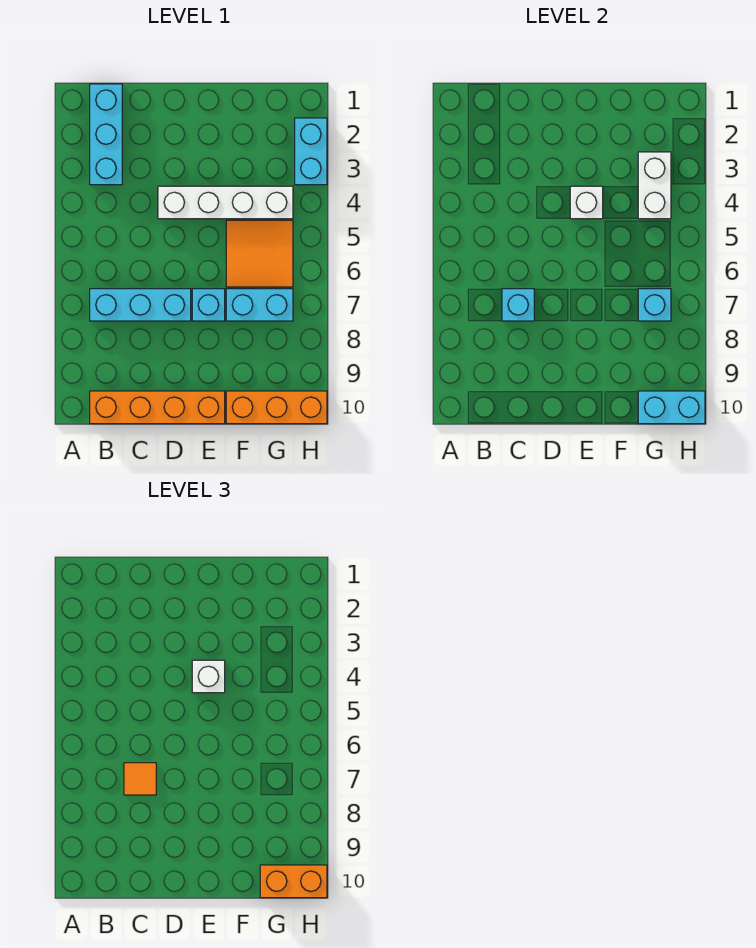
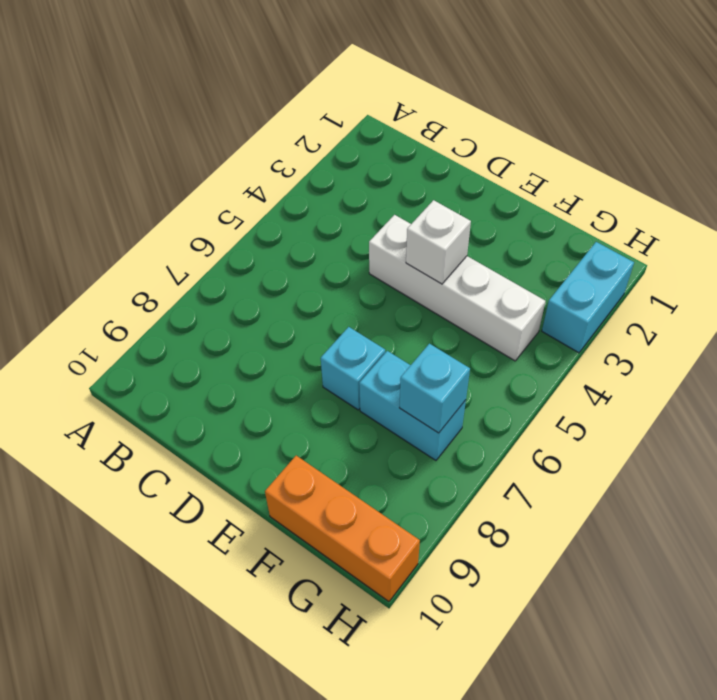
none -> cyan 1x3 brick [90,84,122,185]
none -> cyan 1x3 brick [90,289,191,321]
none -> orange 1x4 brick [90,391,225,424]

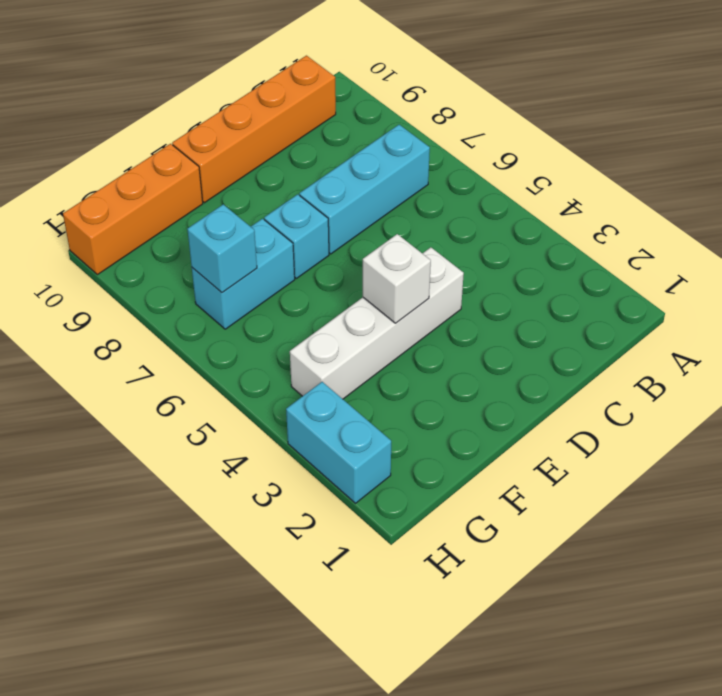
none -> cyan 1x3 brick [90,84,122,185]
none -> orange 2x2 tile [226,220,293,287]
none -> cyan 1x1 brick [502,289,534,321]

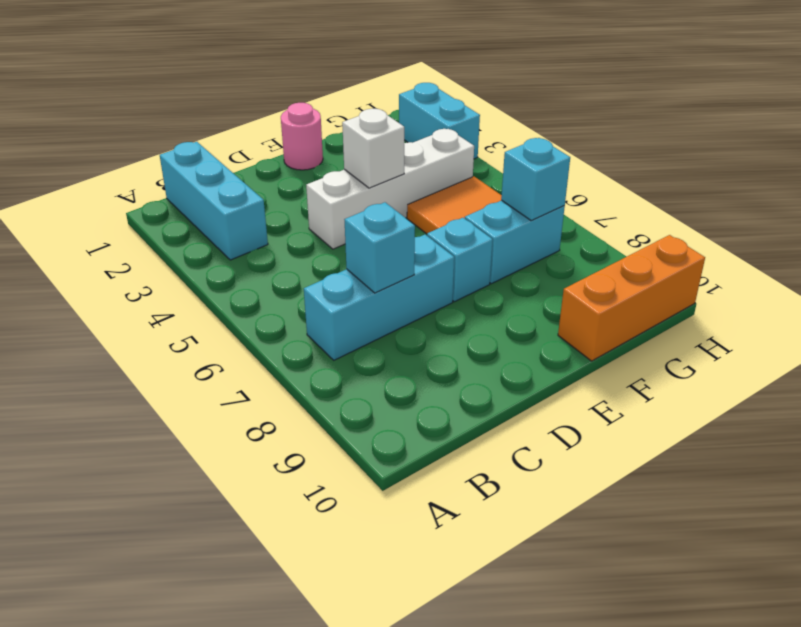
pink 1x1 round brick [281,103,323,170] -> none
none -> orange 1x4 brick [90,391,225,424]
none -> white 1x2 brick [638,152,671,219]
none -> cyan 1x2 brick [638,391,705,424]

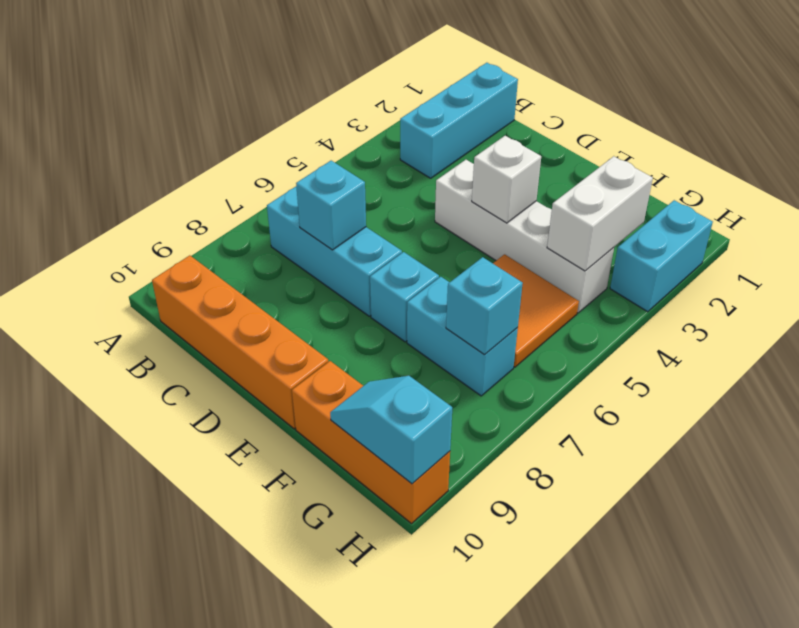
cyan 1x2 slope [330,376,452,484] -> cyan 1x2 brick [638,391,705,424]
none -> orange 1x1 tile [124,763,156,795]
none -> white 1x1 brick [192,660,225,693]
none -> orange 1x2 brick [260,865,327,898]

